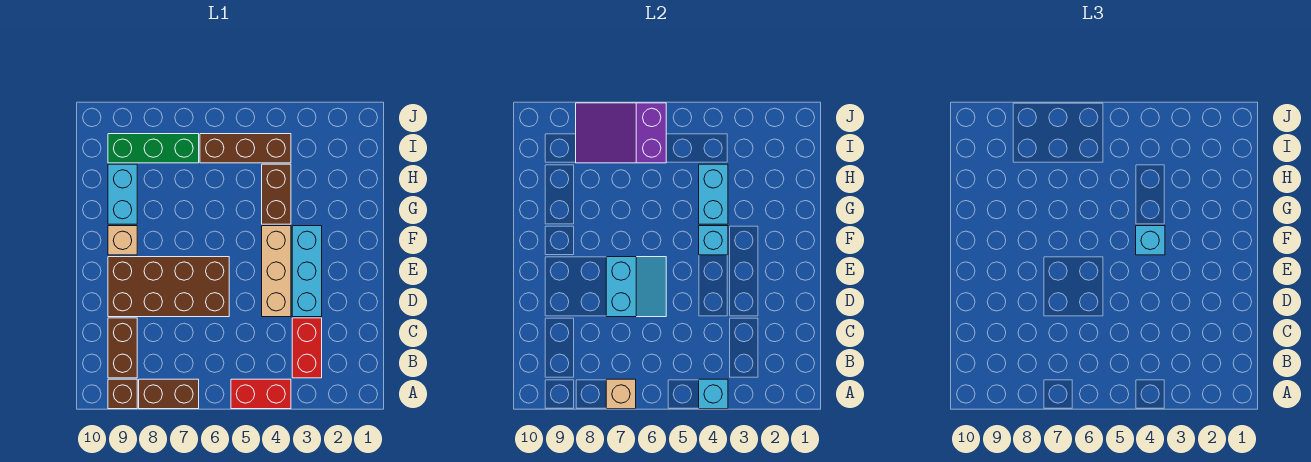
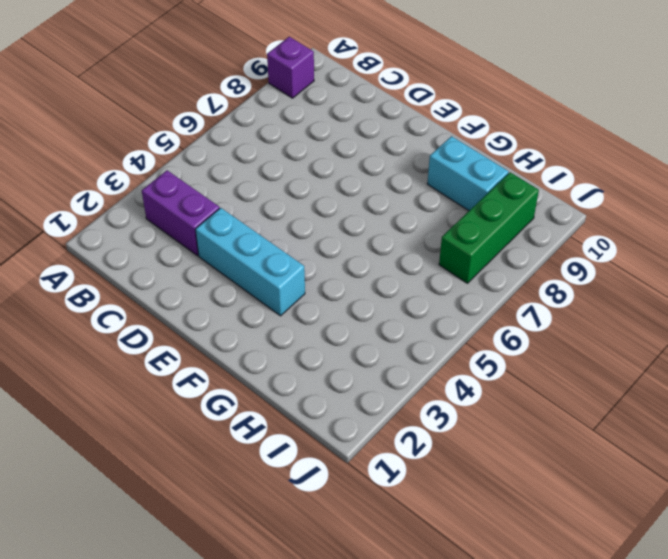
purple 1x1 brick [267,37,314,98] -> brown 1x1 brick [108,379,137,409]
purple 1x2 brick [142,170,220,256] -> red 1x2 brick [292,318,322,378]
none -> red 1x2 brick [231,379,291,409]
none -> brown 1x2 brick [139,379,199,409]
none -> brown 1x2 brick [108,318,137,378]

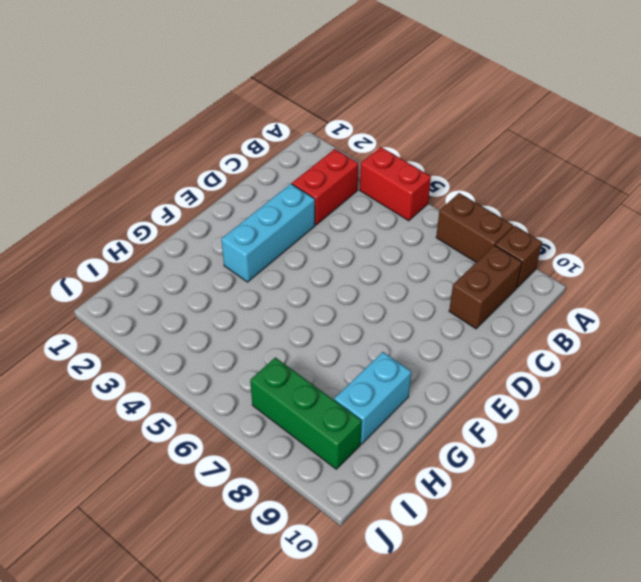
none -> tan 1x3 brick [262,226,291,317]
none -> brown 2x4 brick [108,257,229,317]
none -> tan 1x1 brick [108,226,137,255]

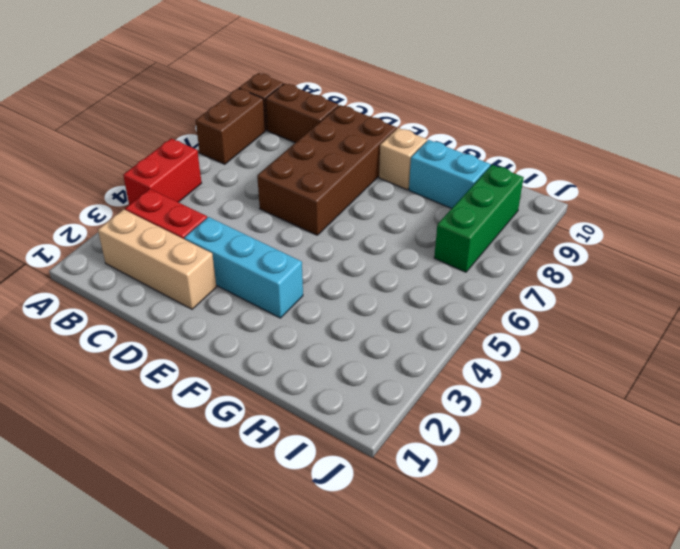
tan 1x3 brick [98,209,216,309] -> tan 1x3 brick moved to [262,226,291,317]
none -> brown 1x2 brick [262,164,291,224]
none -> brown 1x3 brick [200,134,291,163]
none -> cyan 1x1 brick [699,379,728,409]

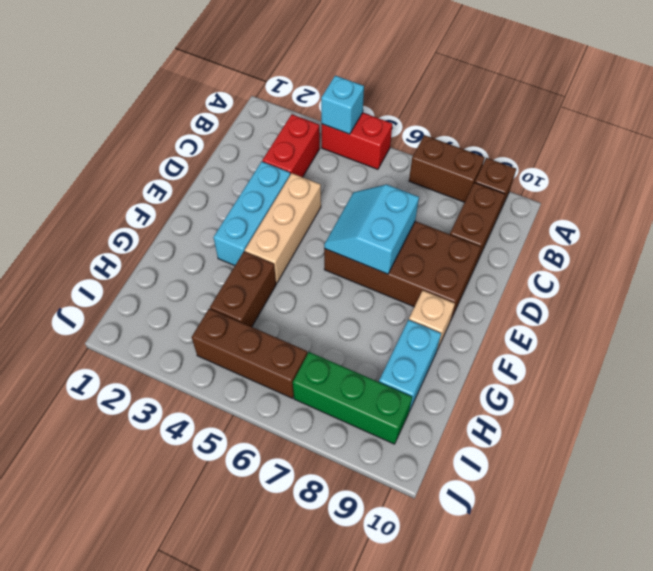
none -> tan 1x1 brick [606,379,636,409]
none -> cyan 1x1 brick [699,226,728,255]
none -> cyan 1x2 brick [699,164,728,224]

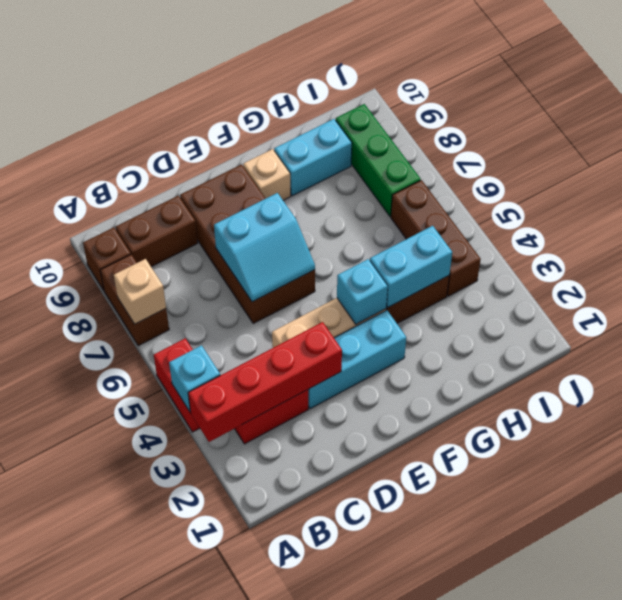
red 1x4 brick [188,322,342,442] -> none
none -> purple 2x3 slope [576,103,666,163]
none -> cyan 1x1 brick [1136,226,1165,255]

